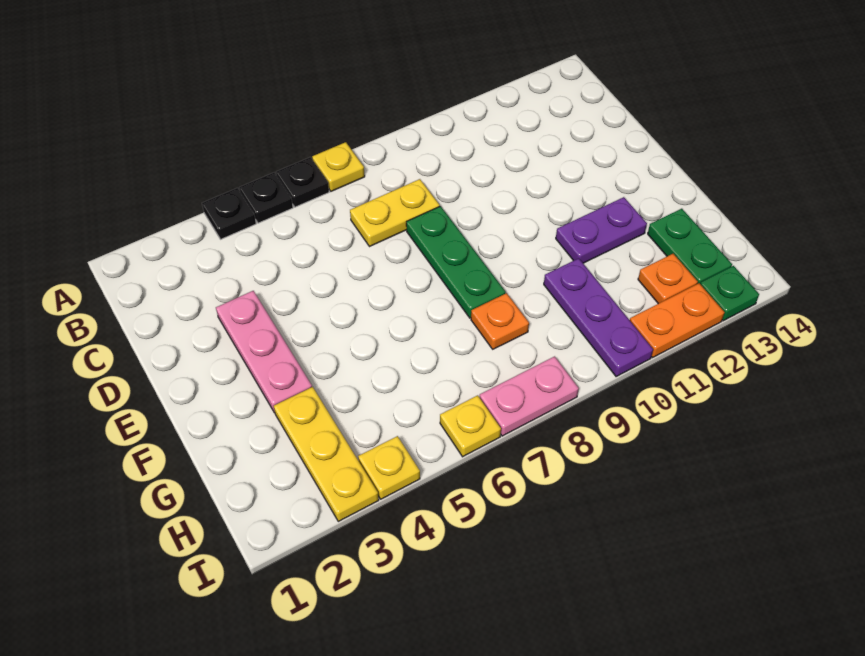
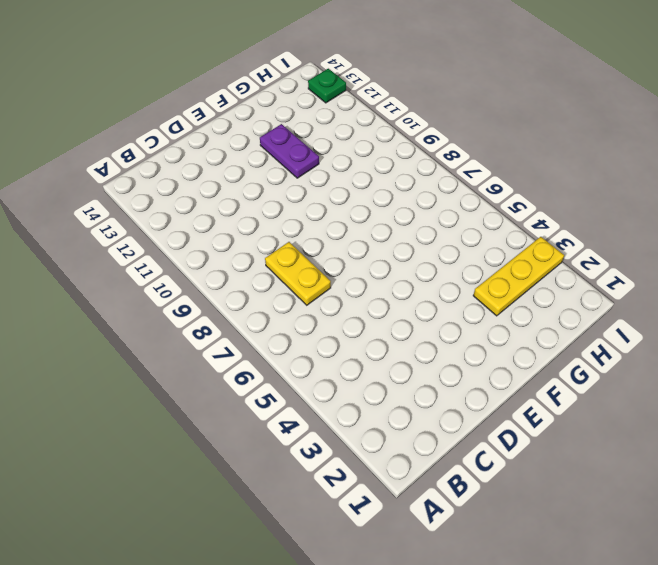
none -> black 1x1 plate [202,188,256,239]
none -> black 1x1 plate [239,173,293,223]
none -> black 1x1 plate [276,157,329,207]

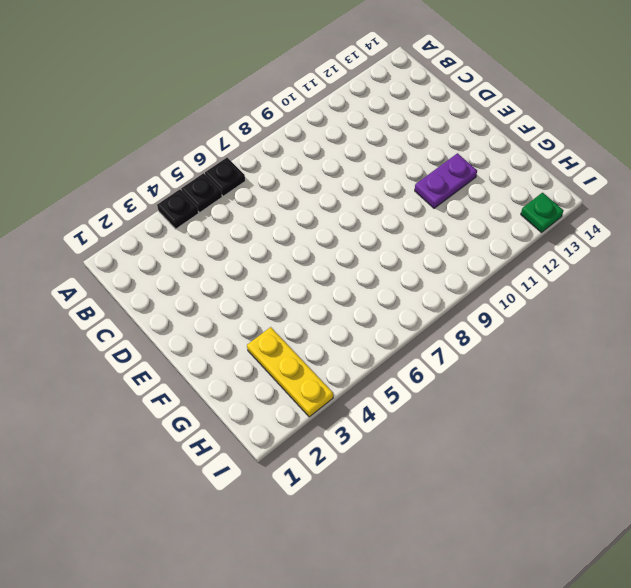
none -> yellow 1x1 plate [312,142,365,191]
none -> yellow 1x2 plate [350,179,440,247]
none -> pink 1x3 plate [216,291,312,413]

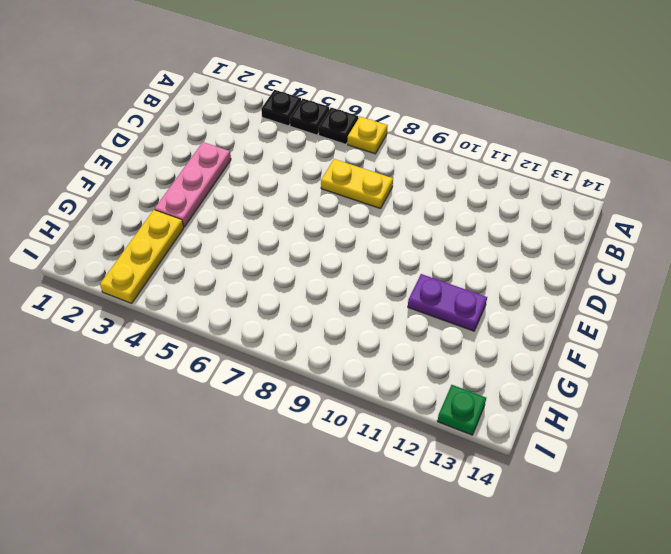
none -> green 1x3 plate [406,206,506,318]
none -> orange 1x1 plate [471,293,529,349]
none -> purple 1x3 plate [544,258,653,377]

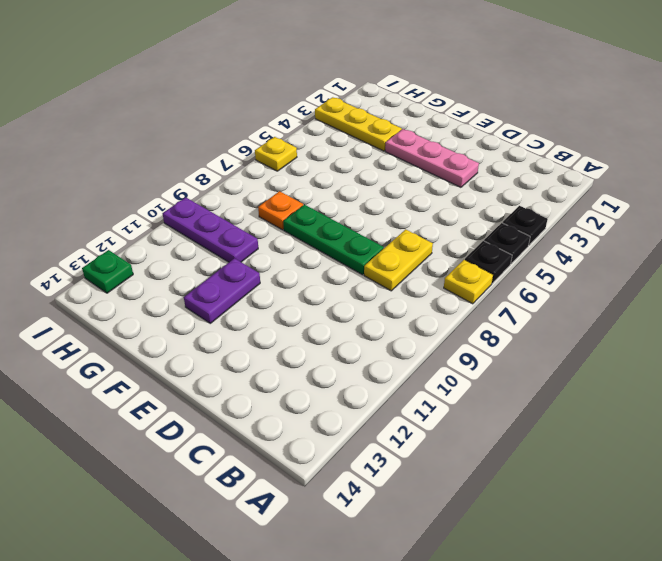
none -> green 1x2 plate [648,209,732,284]
none -> orange 1x1 plate [638,254,698,304]
none -> yellow 1x1 plate [358,436,420,499]

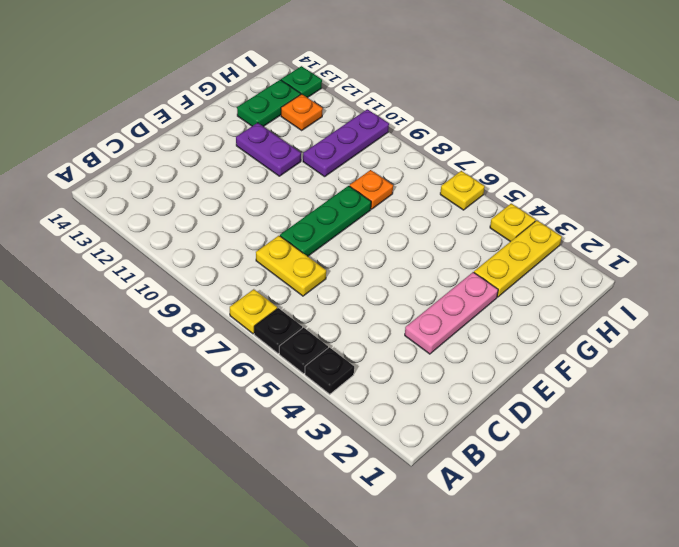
none -> pink 1x2 plate [480,356,579,436]
none -> orange 1x2 plate [630,283,725,357]

